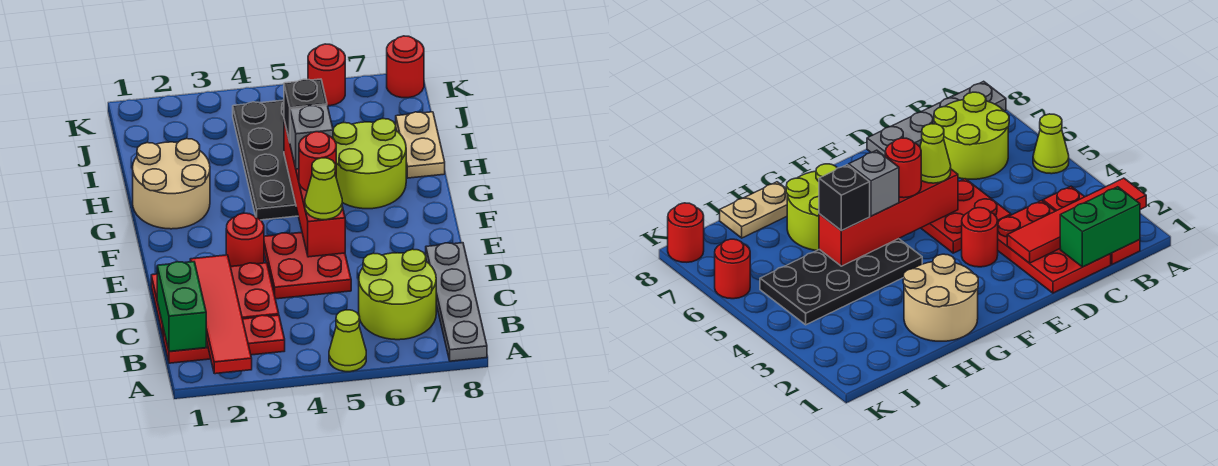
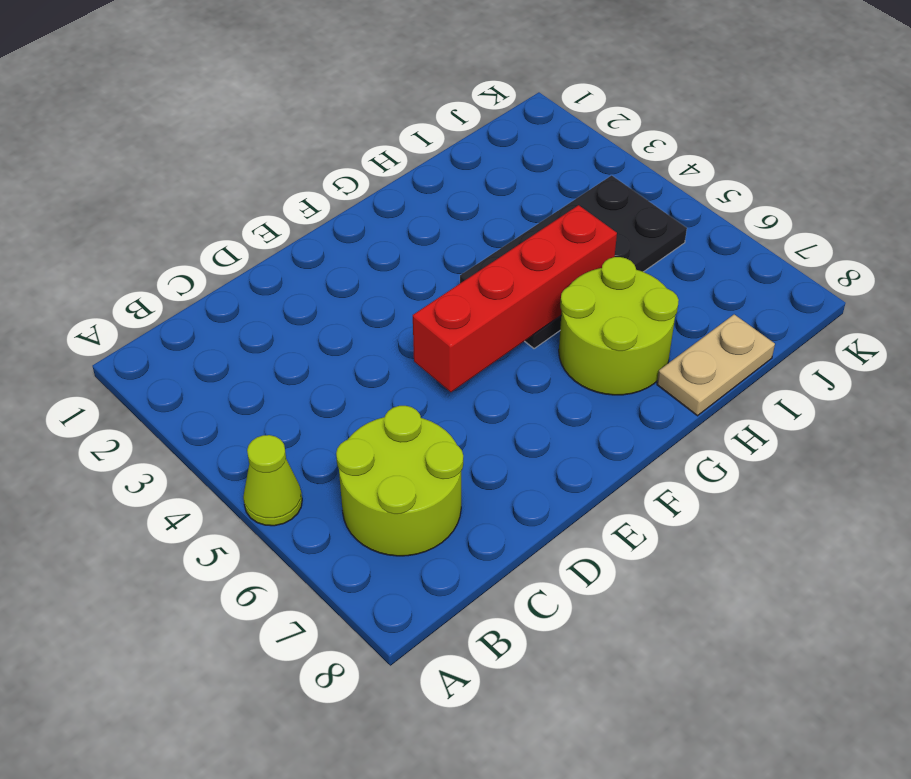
none -> grey 1x4 plate [426,243,487,361]
none -> red 1x3 plate [163,315,285,363]
none -> red 2x3 plate [151,263,279,335]

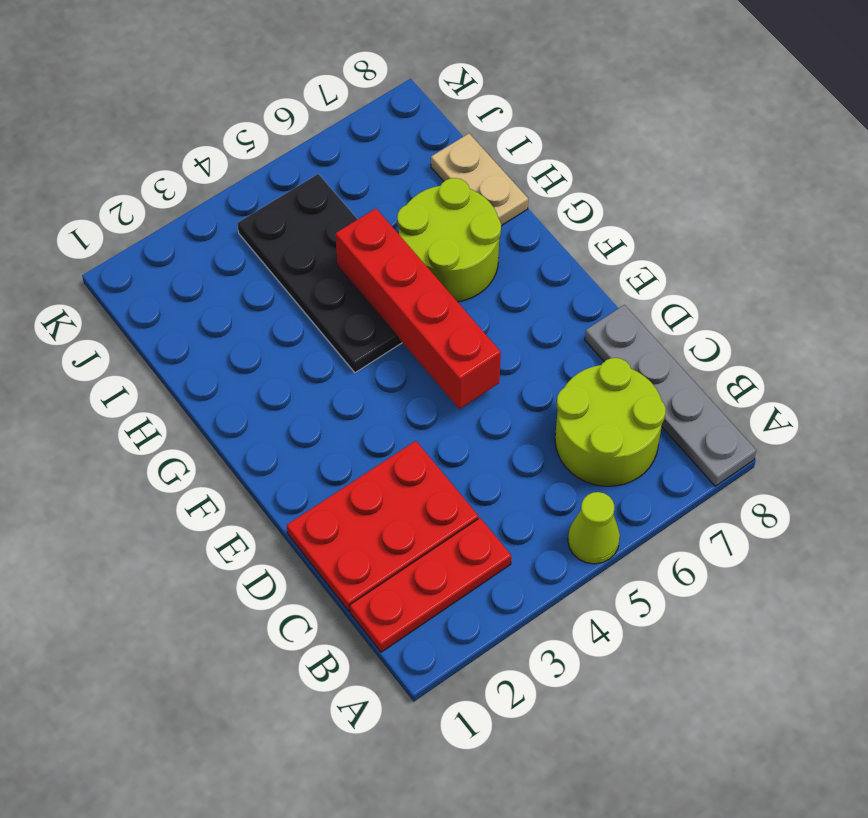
none -> red 2x2 plate [264,232,351,299]
none -> red 1x1 round brick [226,213,264,266]
none -> tan 2x2 round brick [133,139,210,229]

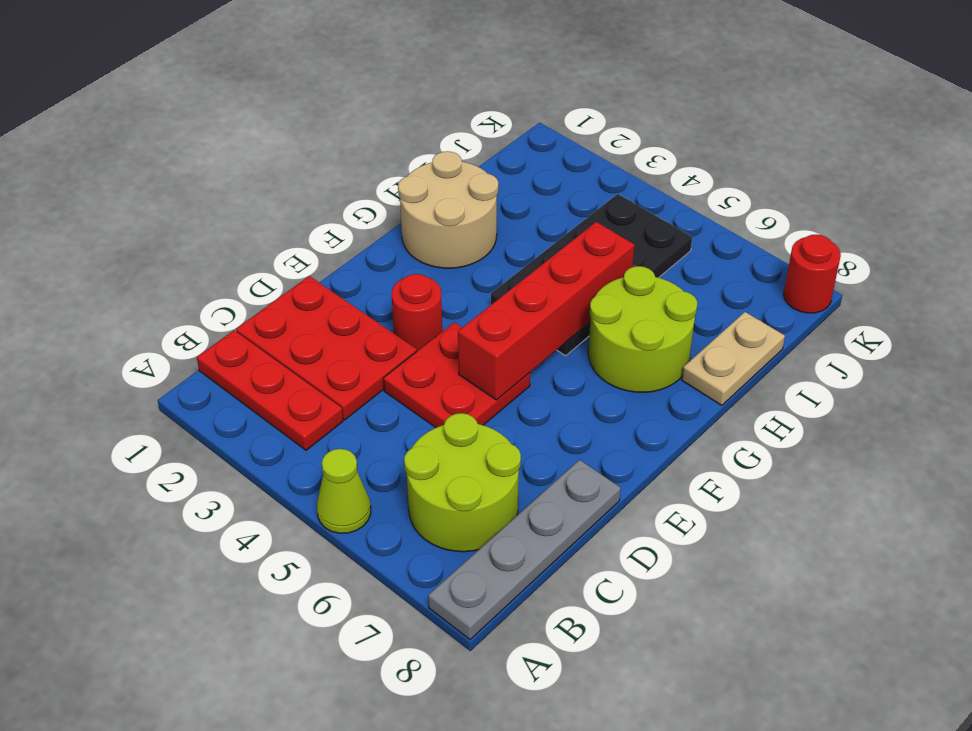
none -> red 1x1 round brick [308,44,345,106]
none -> red 1x4 tile [190,255,252,374]
none -> green 1x2 brick [157,262,206,351]

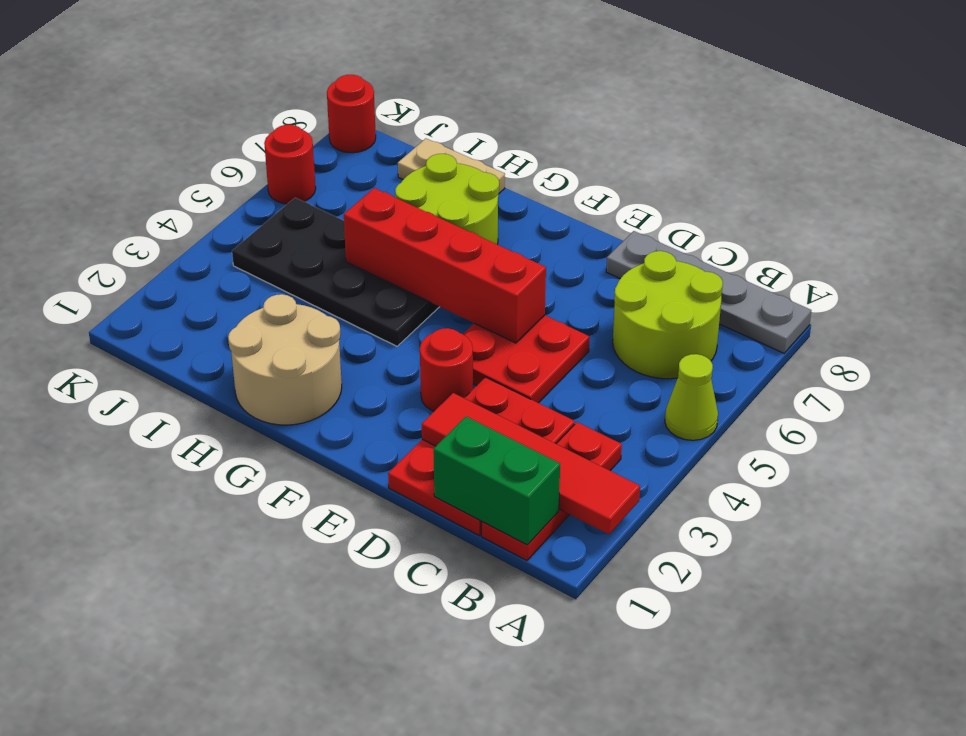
none -> lime 1x1 cone [305,158,342,220]
none -> red 1x1 round brick [299,132,336,191]
none -> grey 1x1 brick [290,105,333,169]

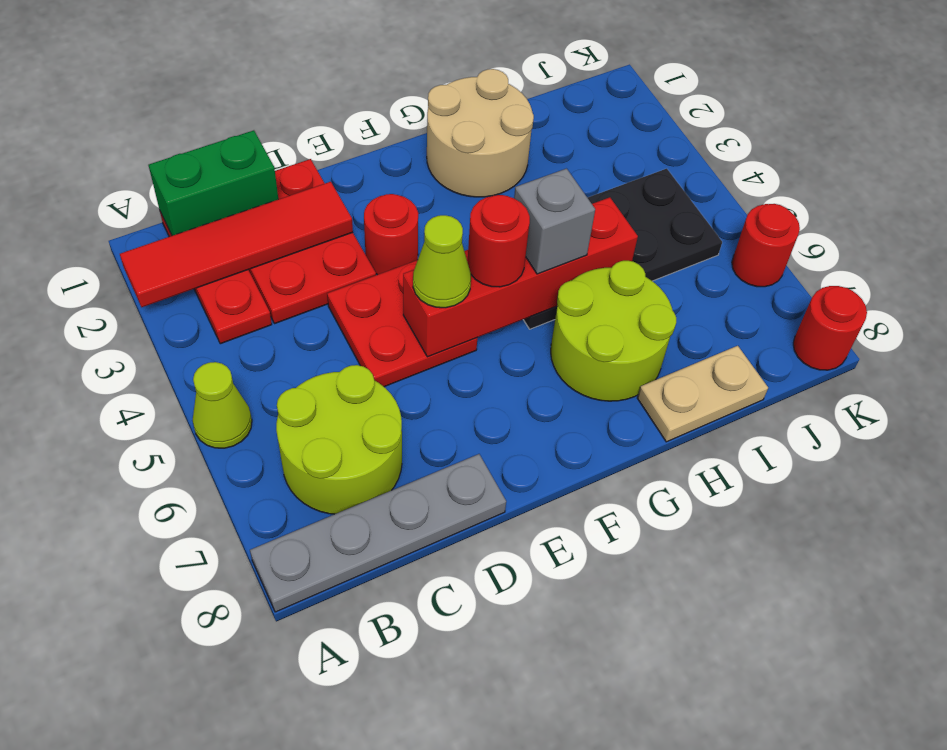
none -> black 1x1 brick [284,79,327,142]

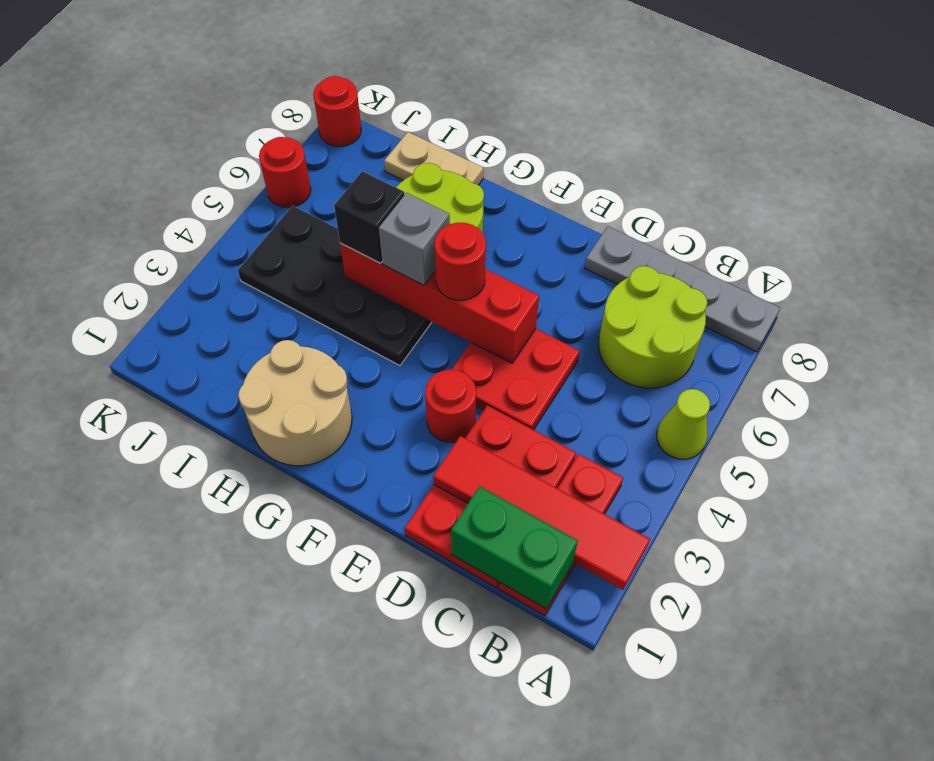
none -> lime 1x1 cone [305,158,342,220]

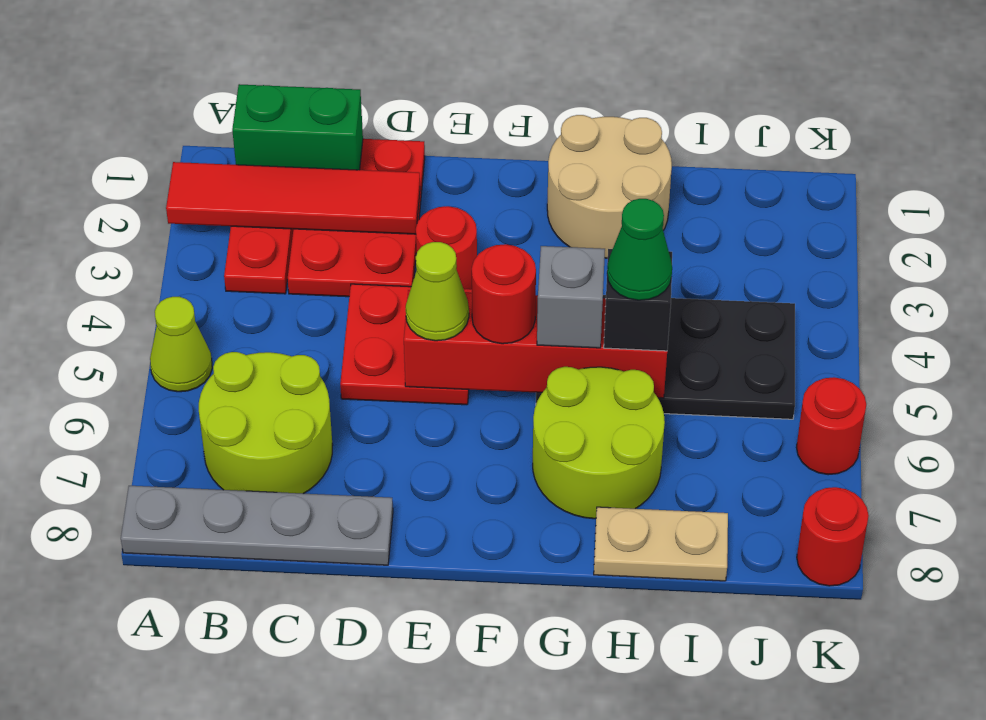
green 1x1 cone [607,199,672,300] -> none

